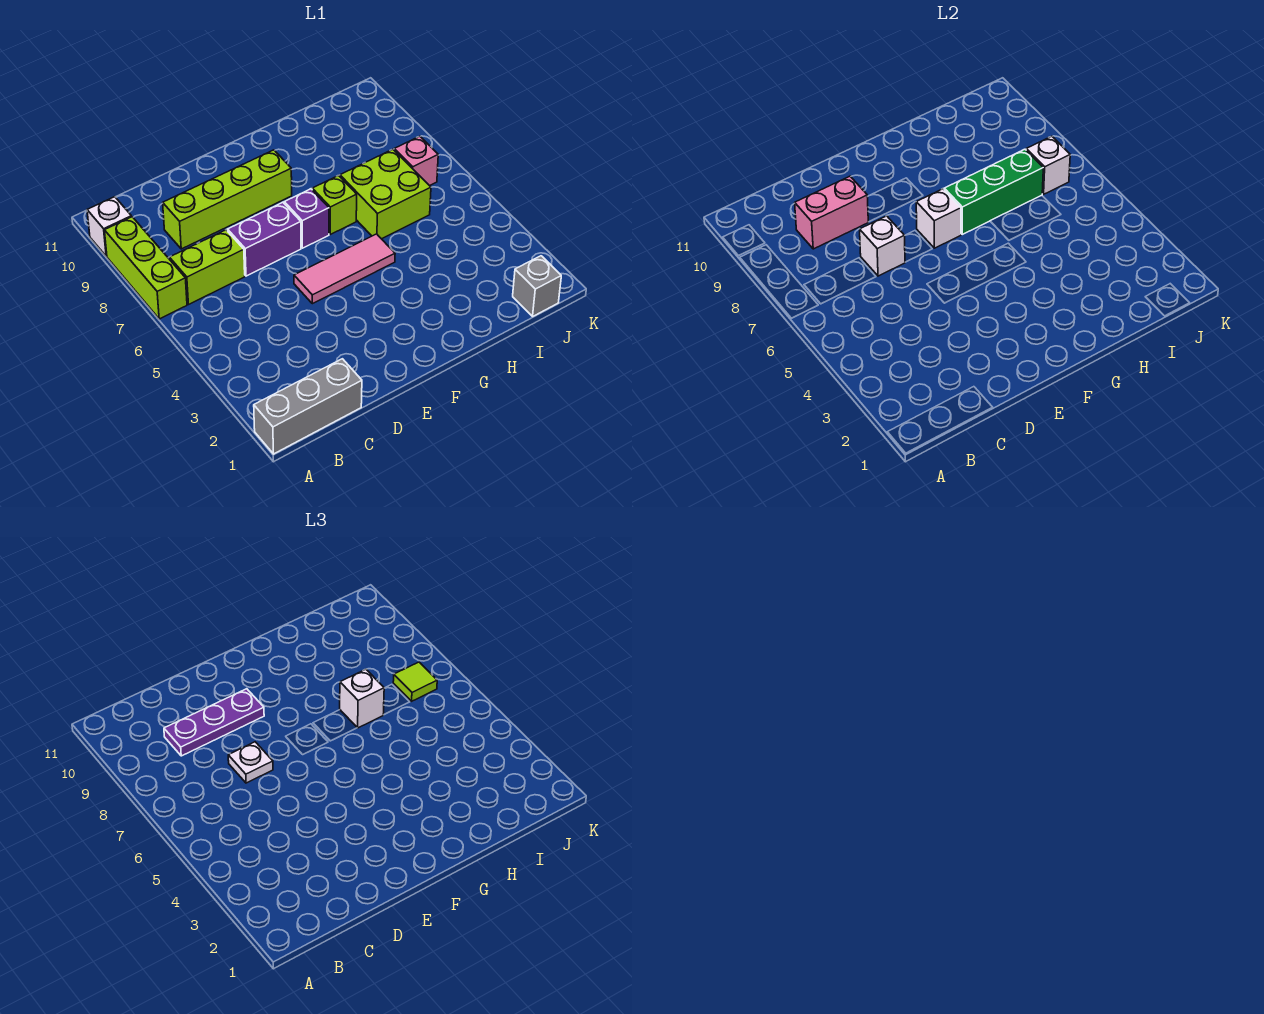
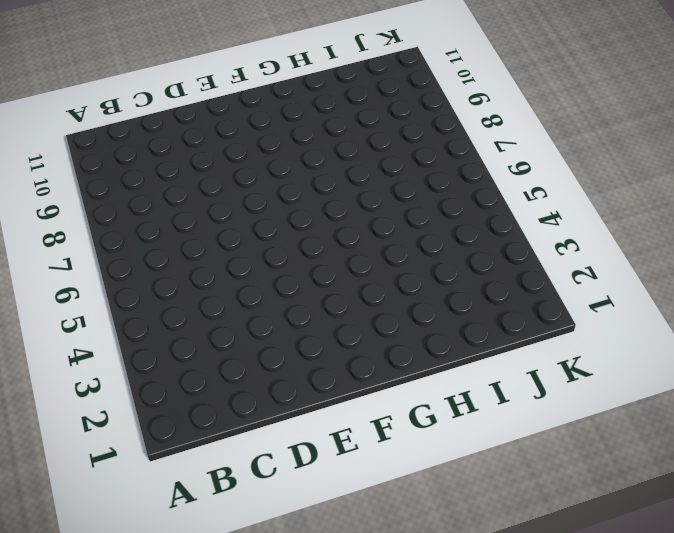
none -> grey 1x3 brick [254,359,362,454]
none -> lime 1x3 brick [104,217,187,319]
none -> white 1x1 brick [87,197,131,256]

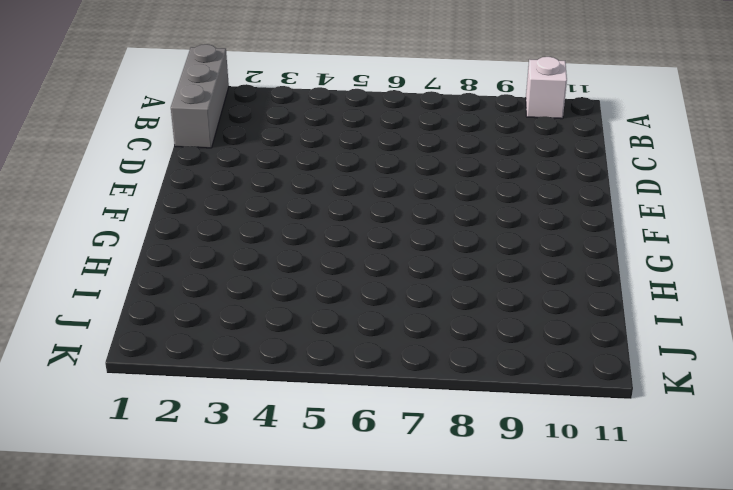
none -> lime 1x3 brick [104,217,187,319]
none -> lime 1x2 brick [169,230,245,304]
none -> lime 1x4 brick [163,150,292,249]

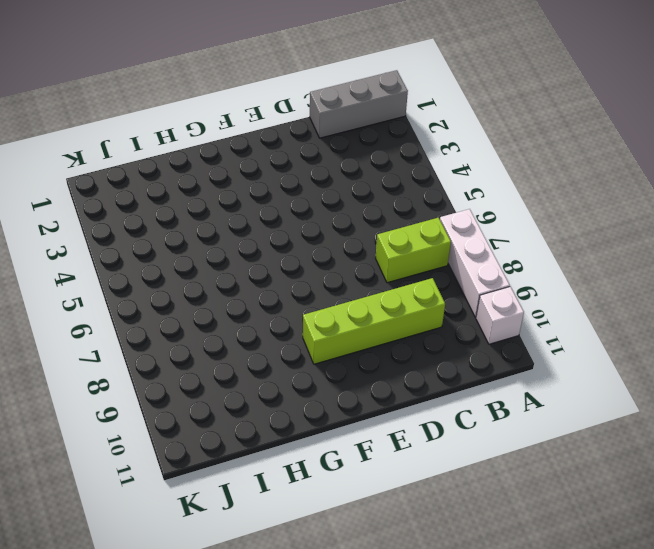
white 1x3 brick [440,209,510,317] -> lime 1x3 brick [104,217,187,319]
none -> purple 1x2 brick [228,203,301,276]
none -> pink 1x3 tile [294,234,395,304]
none -> purple 1x1 brick [284,189,329,248]

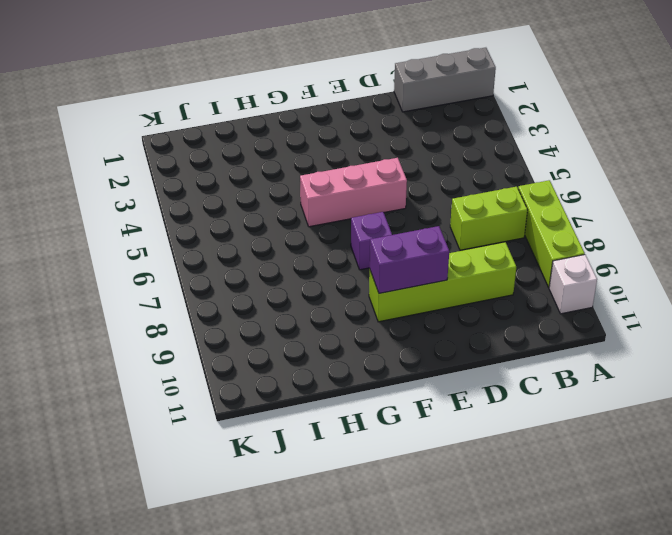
pink 1x3 brick [300,158,407,227] -> pink 1x3 tile [294,234,395,304]
purple 1x2 brick [370,226,449,293] -> purple 1x2 brick moved to [228,203,301,276]
none -> lime 1x1 brick [312,175,357,234]
none -> lime 2x2 brick [340,149,431,239]
none -> grey 1x1 brick [513,256,561,316]

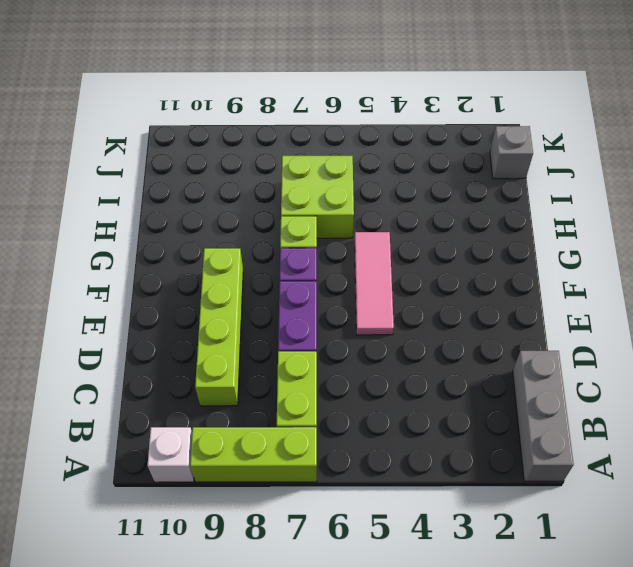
none -> pink 1x1 brick [394,136,438,186]
none -> pink 1x2 brick [795,176,868,249]
none -> white 1x1 brick [860,216,905,276]

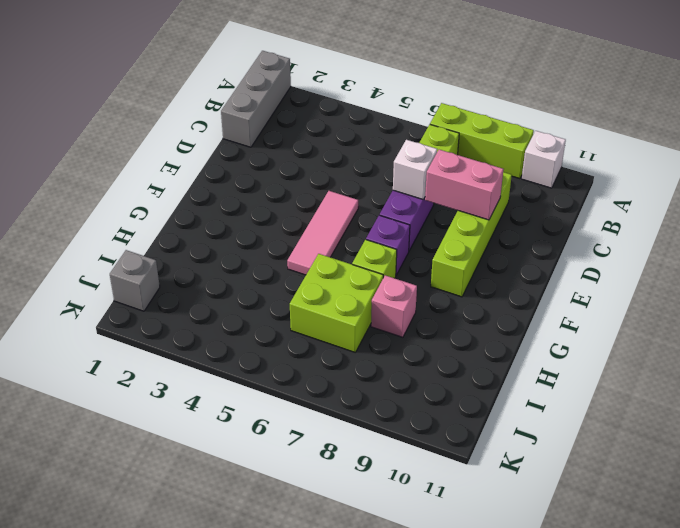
pink 1x2 brick [425,150,503,220] -> pink 1x2 brick turned to [795,176,868,249]
pink 1x1 brick [371,275,417,337] -> pink 1x1 brick moved to [394,136,438,186]
none -> white 1x1 brick [916,189,961,248]
none -> green 1x3 brick [944,149,1043,234]
none -> white 1x1 brick [1026,136,1070,194]

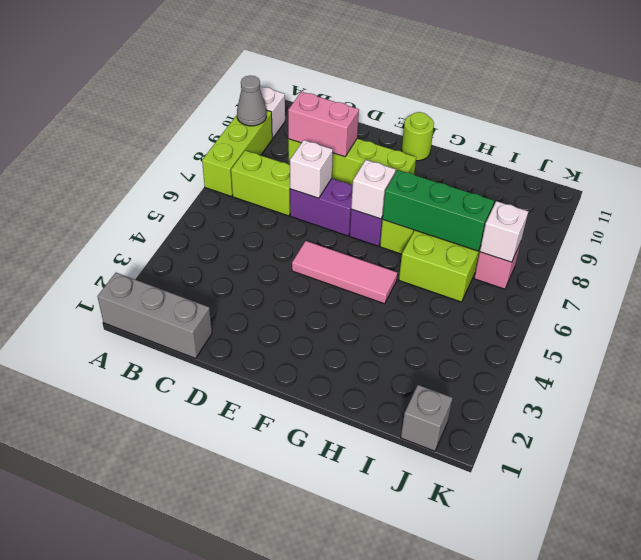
grey 1x1 cone [237,76,267,126] -> none
lime 1x1 round brick [402,112,434,161] -> none
none -> purple 1x3 plate [164,689,264,756]
none -> white 1x1 plate [228,742,273,783]
none -> white 1x1 brick [340,669,384,728]

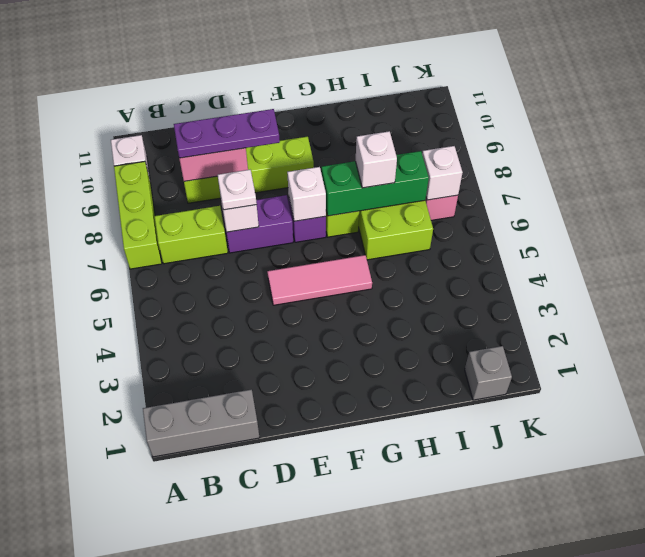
none -> lime 1x1 tile [393,662,437,701]

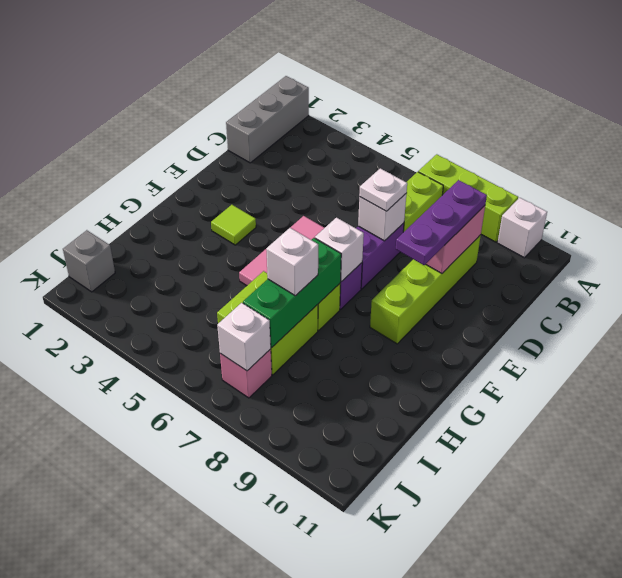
lime 1x1 tile [211,205,256,245] -> lime 1x1 tile moved to [393,662,437,701]

